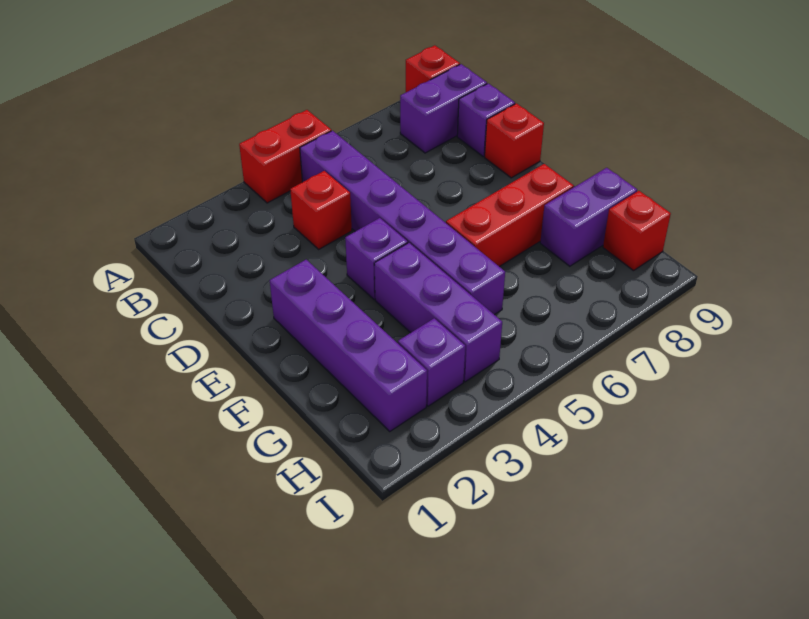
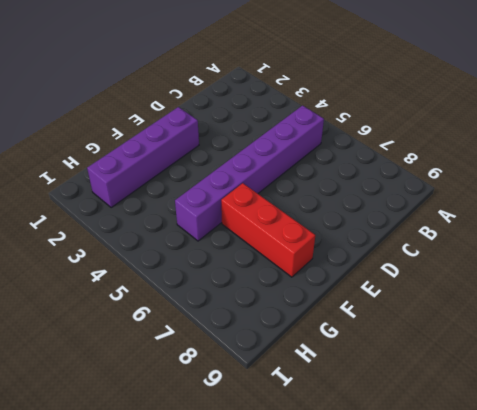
none -> red 1x2 brick [239,110,331,203]
none -> red 1x1 brick [406,45,460,92]
none -> purple 1x2 brick [400,64,487,153]

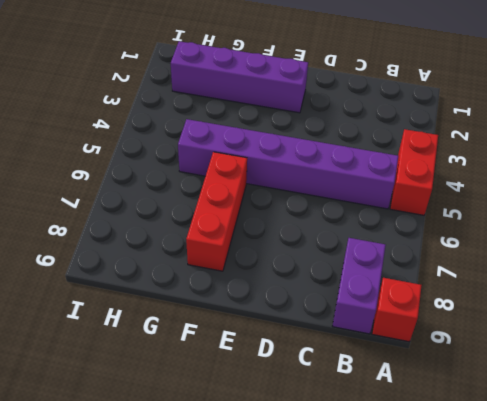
none -> red 1x1 brick [290,171,352,249]
none -> purple 1x1 brick [457,83,515,156]
none -> red 1x1 brick [485,103,544,178]

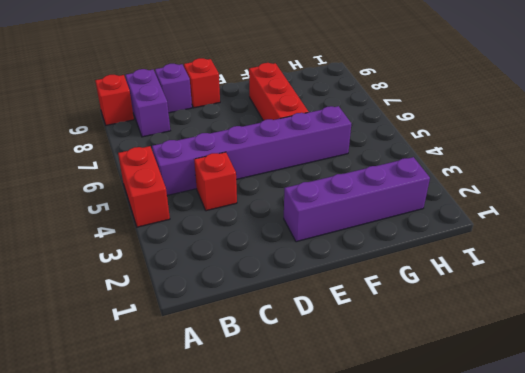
none -> purple 1x1 brick [345,218,408,299]
none -> purple 1x3 brick [374,243,502,382]
none -> purple 1x2 brick [540,168,637,266]

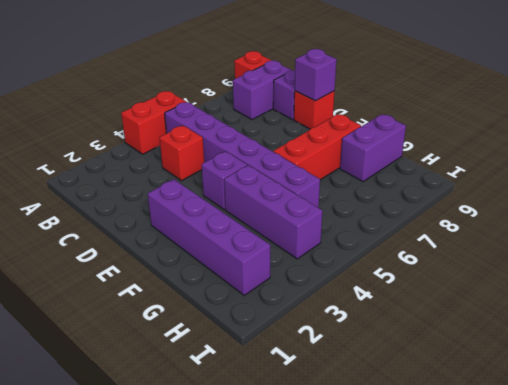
purple 1x1 brick [295,49,336,101] -> purple 1x1 brick moved to [398,318,465,406]
none -> red 1x1 brick [603,191,671,271]

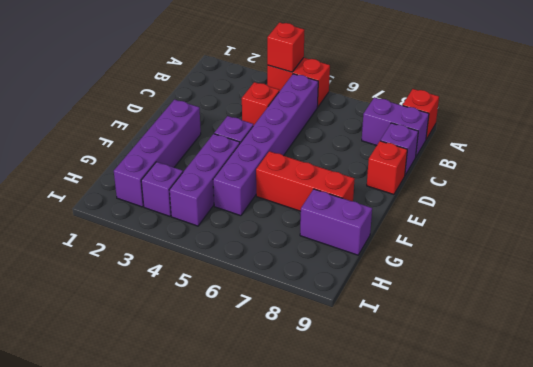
red 1x1 brick [267,22,304,72] -> red 1x1 brick moved to [603,191,671,271]

